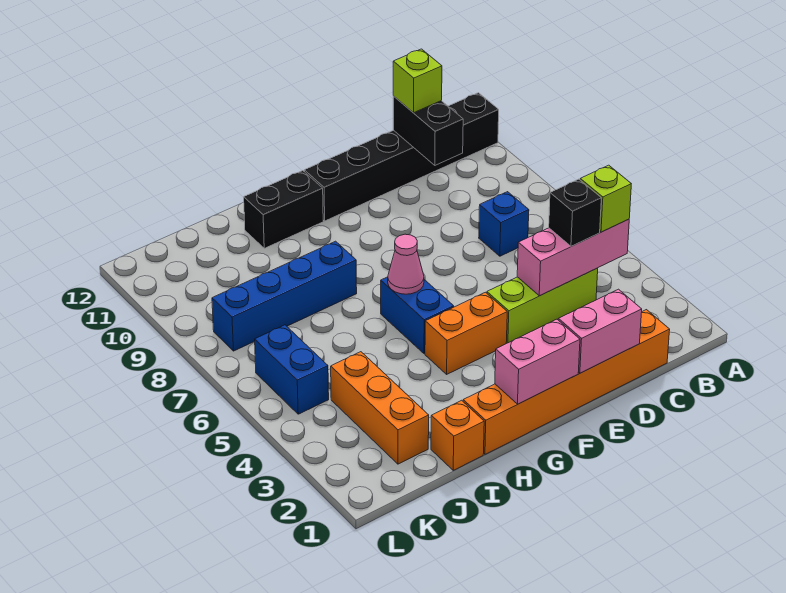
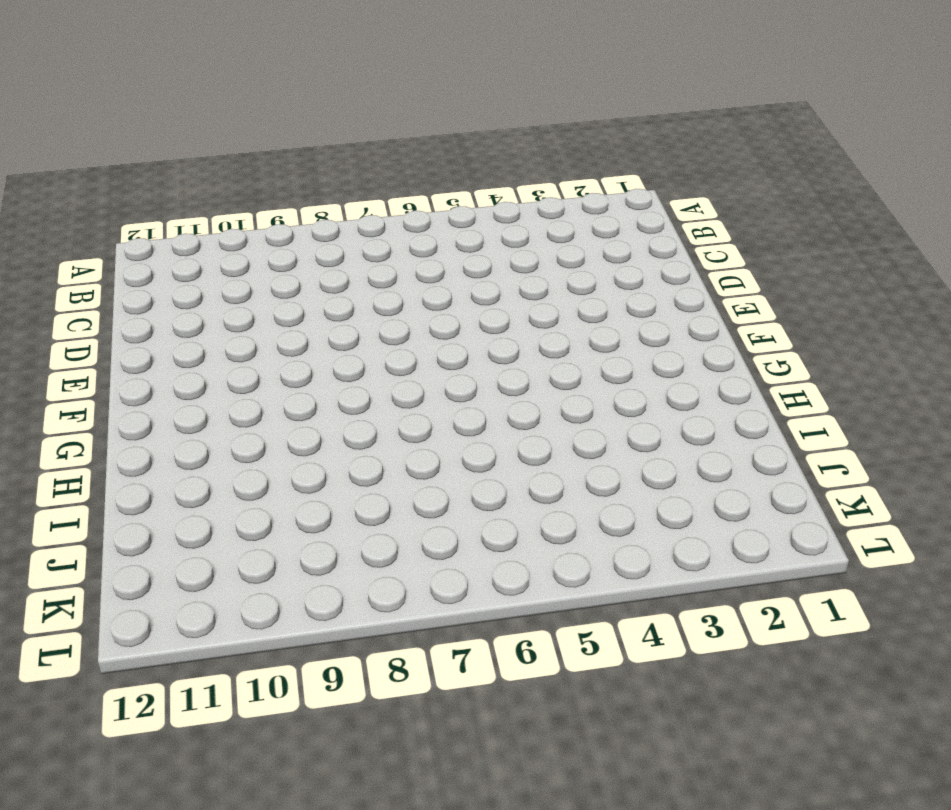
none -> black 1x6 brick [304,93,499,221]
none -> orange 1x6 brick [463,310,670,454]
none -> lime 1x3 brick [487,268,598,343]

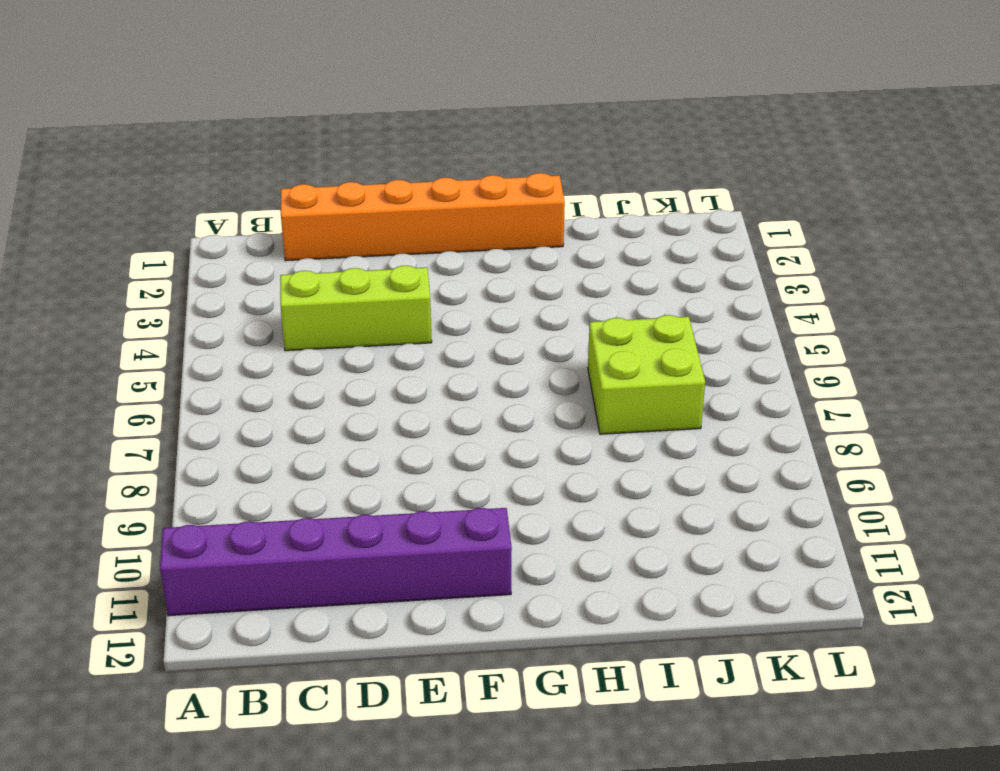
purple 1x6 brick [160,508,512,616] -> black 1x6 brick [304,93,499,221]
lime 2x2 brick [588,315,705,434] -> none
none -> blue 1x1 brick [479,192,529,256]
none -> orange 1x2 brick [425,292,507,374]
none -> blue 1x2 brick [381,277,454,354]

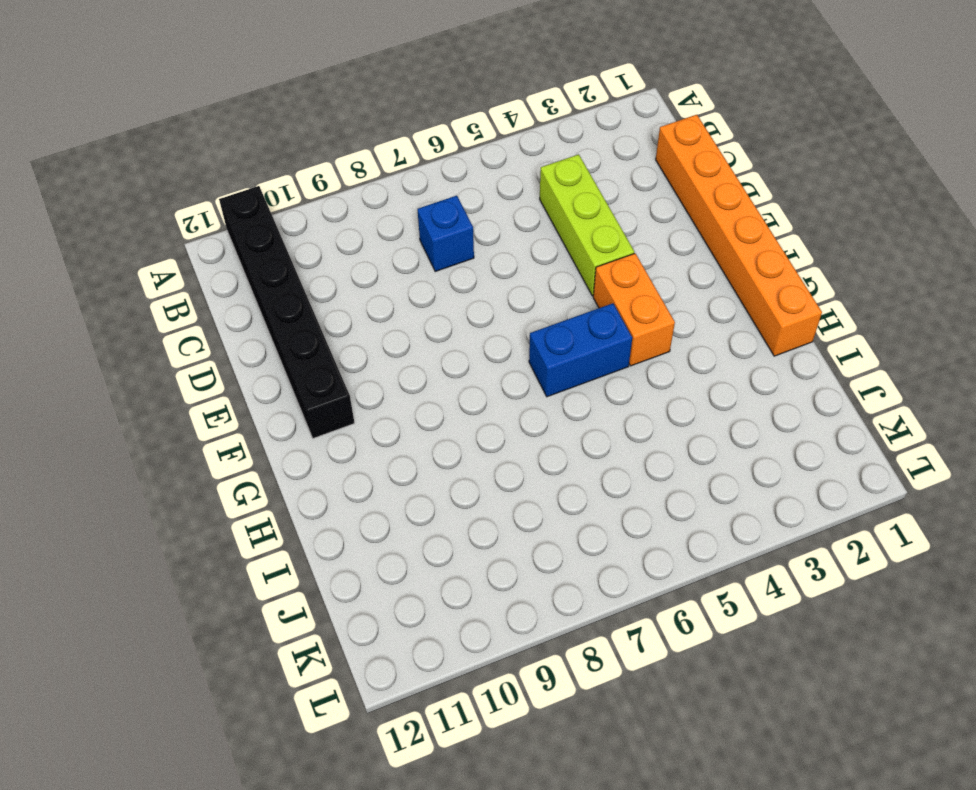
none -> black 1x2 brick [243,171,323,248]
none -> blue 1x4 brick [212,241,357,351]
none -> orange 1x1 brick [431,400,484,470]

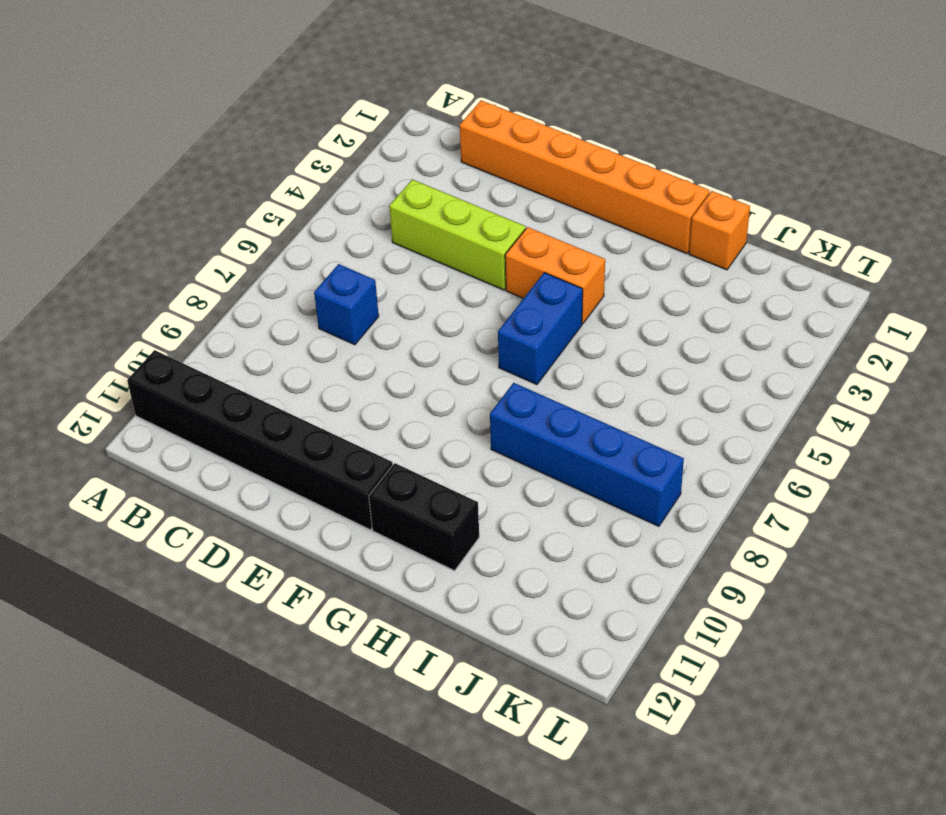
none -> orange 1x3 brick [331,352,429,464]
none -> blue 1x2 brick [255,325,329,414]
none -> pink 1x3 brick [517,219,629,296]

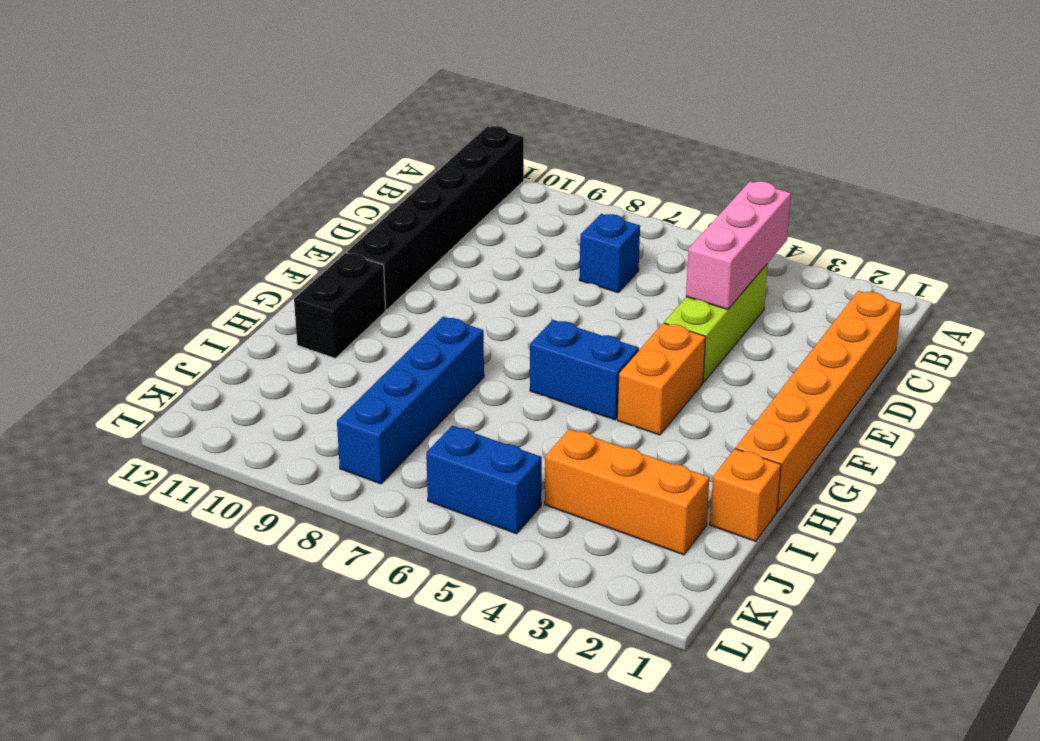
none -> black 1x2 brick [393,96,463,165]
none -> pink 1x2 brick [558,289,642,373]
none -> pink 1x2 brick [495,319,580,404]

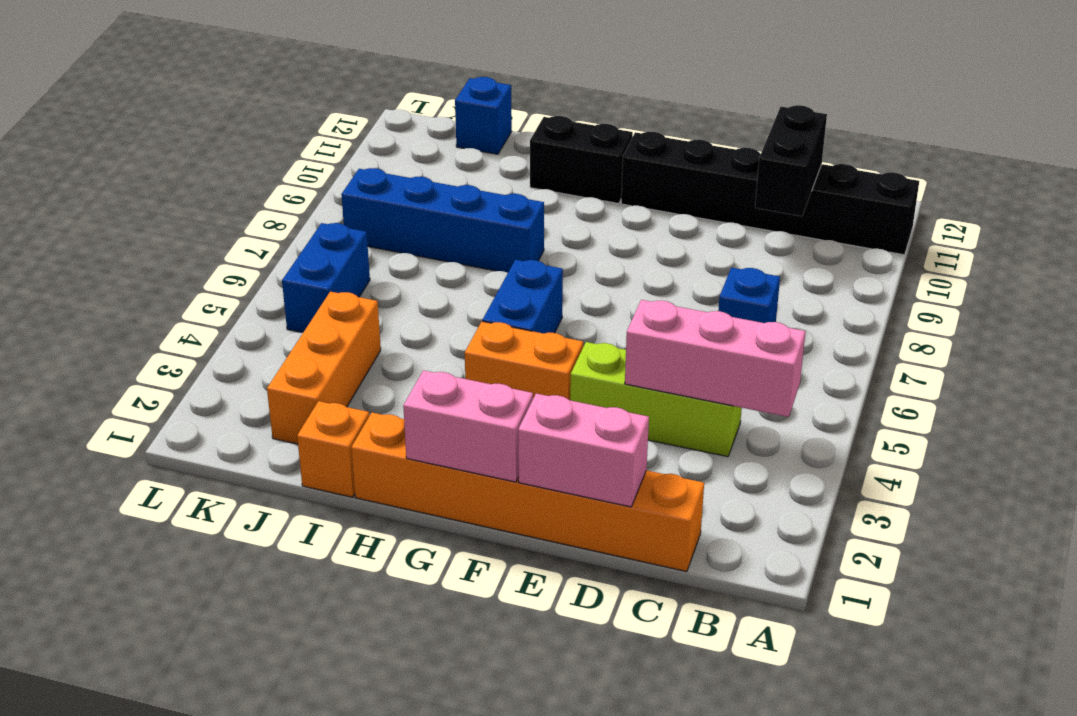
blue 1x1 brick [455,77,512,154] -> none
none -> pink 1x1 cone [388,234,424,294]
none -> lime 1x1 brick [580,165,631,232]
none -> black 1x1 brick [549,179,601,246]

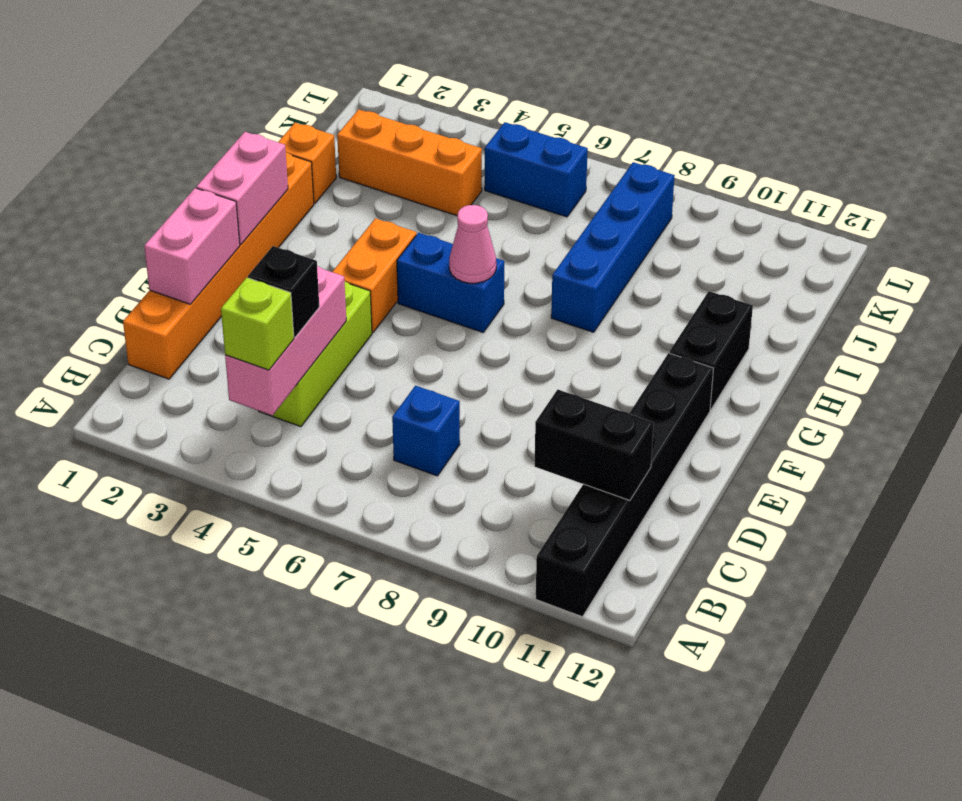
none -> lime 1x1 brick [393,49,442,113]

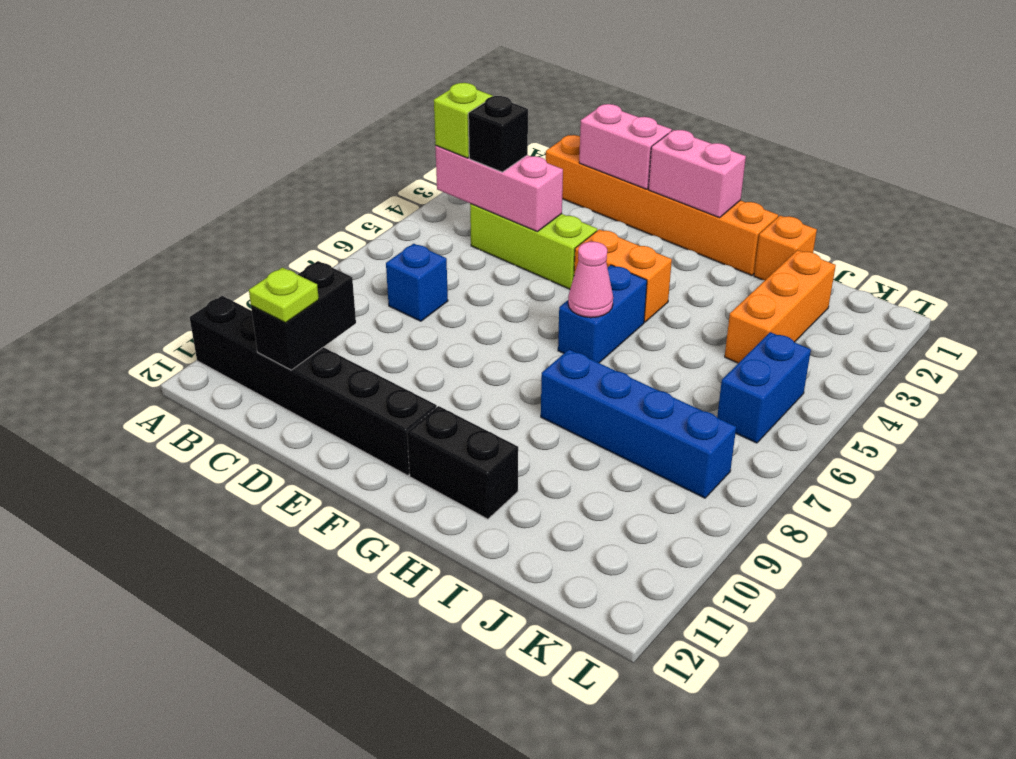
lime 1x1 plate [249,267,319,323] -> lime 1x1 brick [393,49,442,113]

